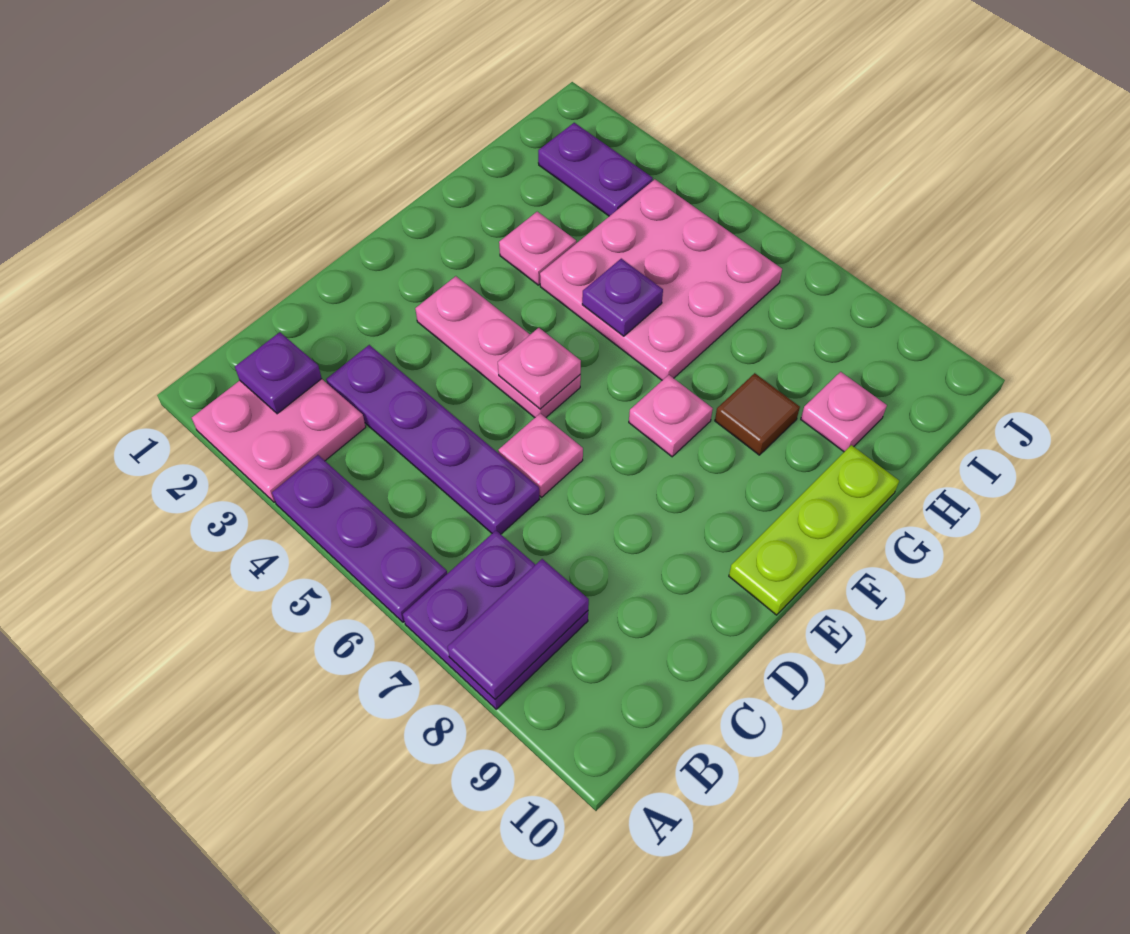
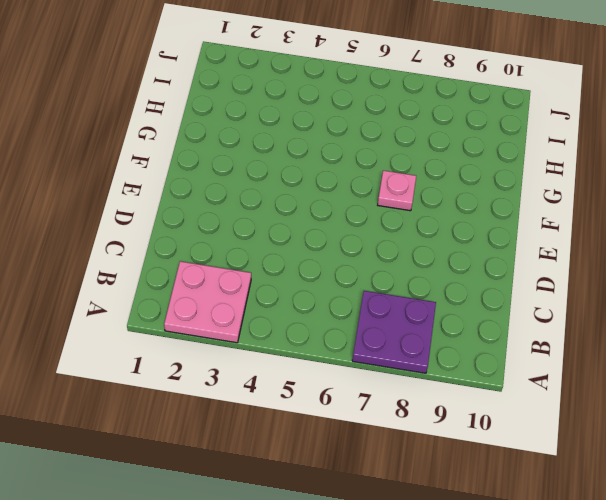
none -> purple 1x3 plate [272,455,447,622]
none -> purple 1x4 plate [326,345,539,534]
none -> pink 1x1 plate [498,413,583,497]

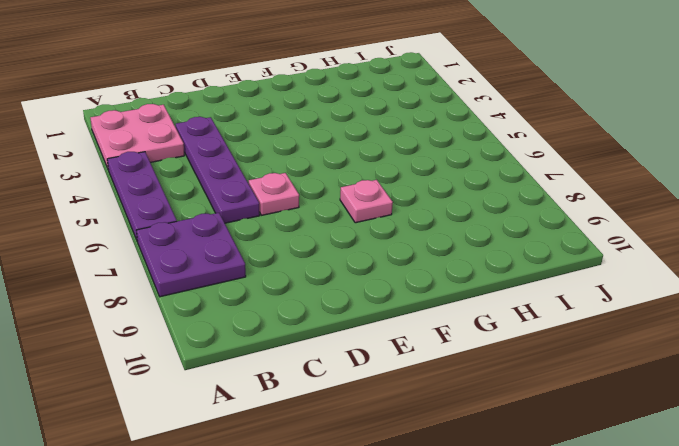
none -> pink 1x3 plate [415,276,581,418]
none -> lime 1x3 plate [729,445,899,615]
none -> pink 1x1 plate [499,212,576,285]

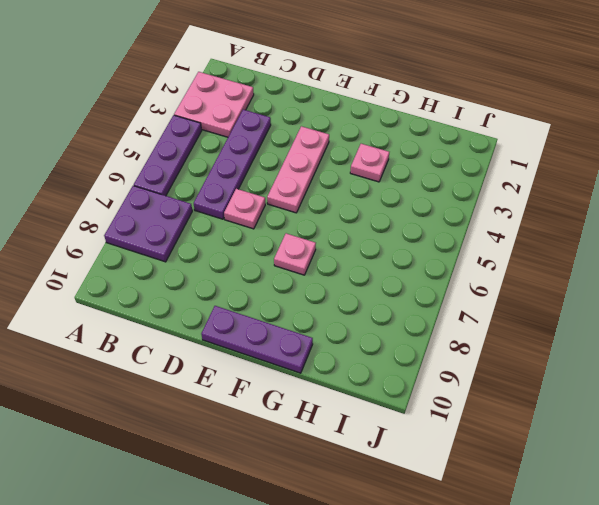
purple 1x3 plate [201,306,313,373] -> lime 1x3 plate [729,445,899,615]
none -> pink 3x3 plate [540,179,782,380]
none -> brown 1x1 tile [715,373,800,455]
none -> pink 1x1 plate [801,372,887,452]

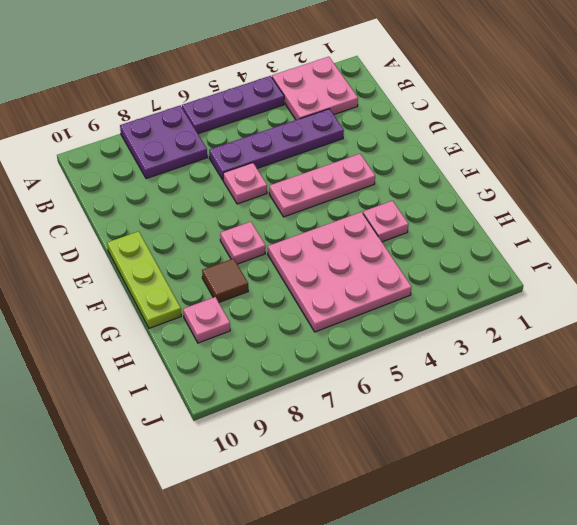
none -> purple 1x2 plate [538,123,653,216]
none -> purple 1x2 tile [447,559,589,699]
none -> purple 1x1 plate [235,332,322,414]

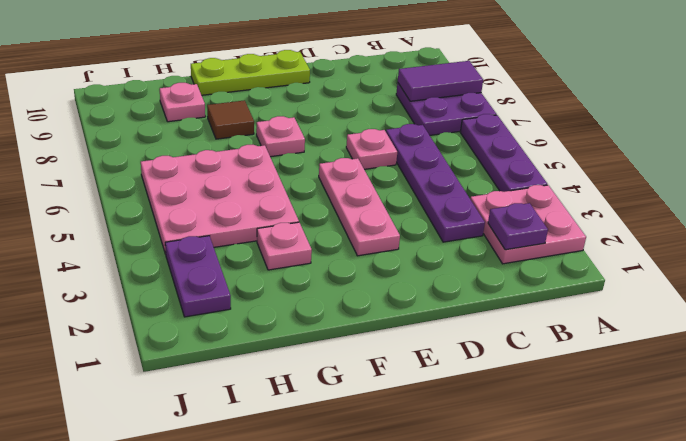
none -> pink 1x1 plate [498,328,581,409]
none -> purple 1x1 plate [582,259,663,336]

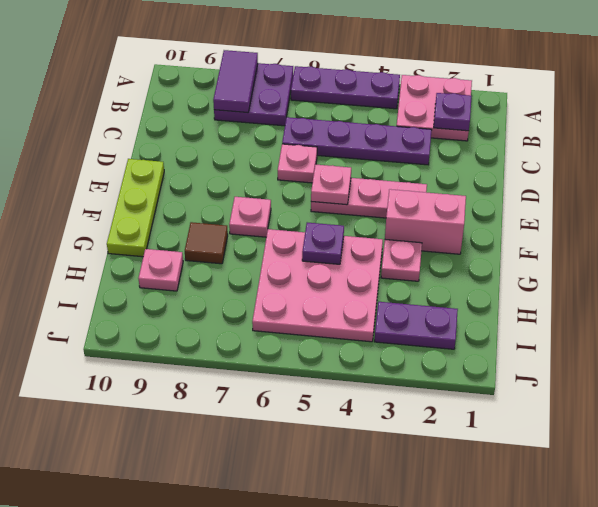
pink 1x2 brick [385,189,466,254] -> none

